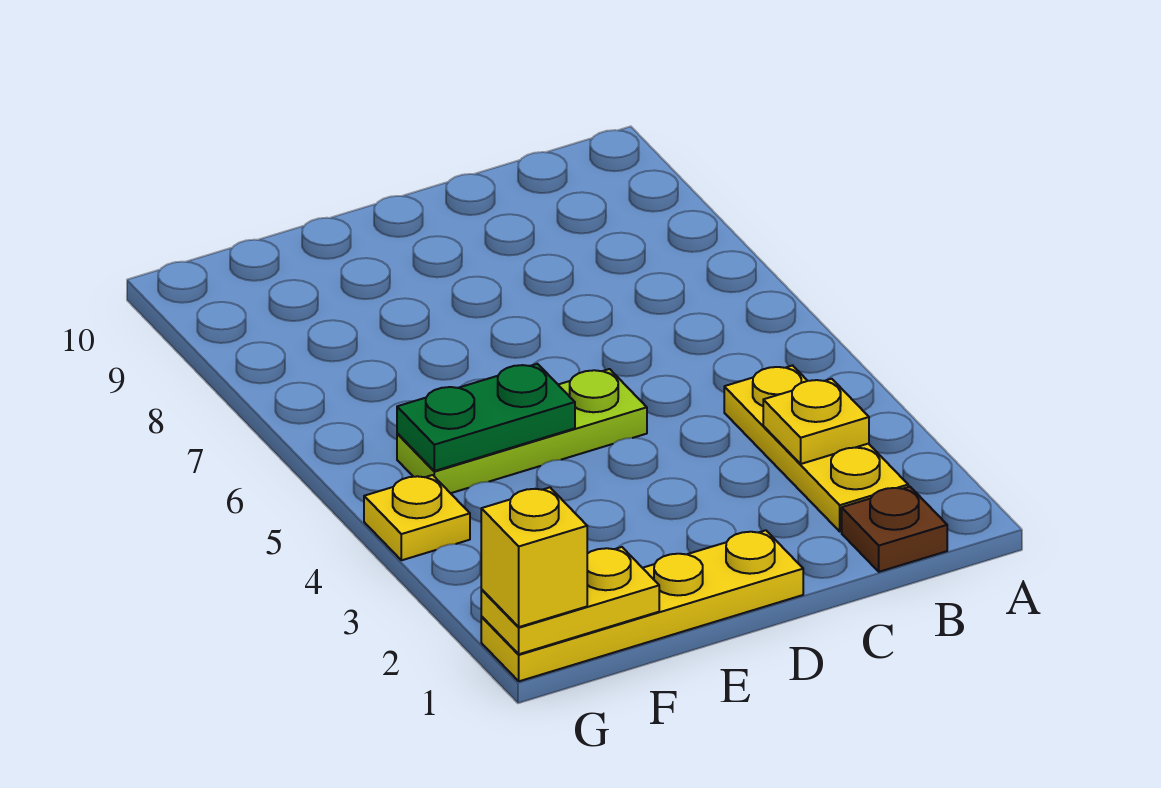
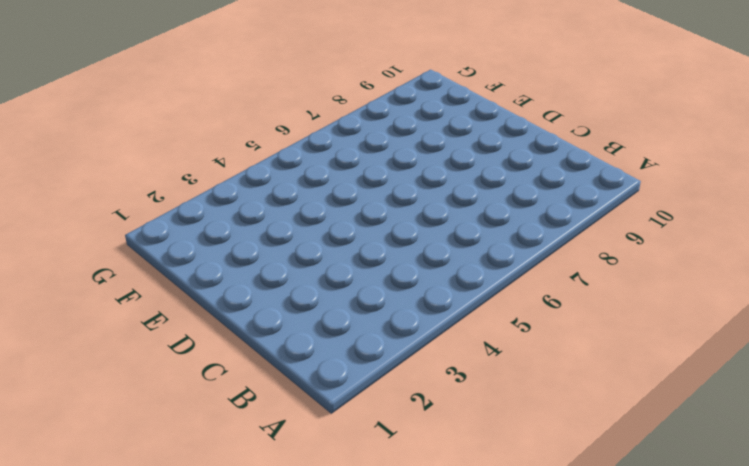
none -> brown 1x1 plate [842,487,947,572]
none -> yellow 1x3 plate [724,365,908,531]

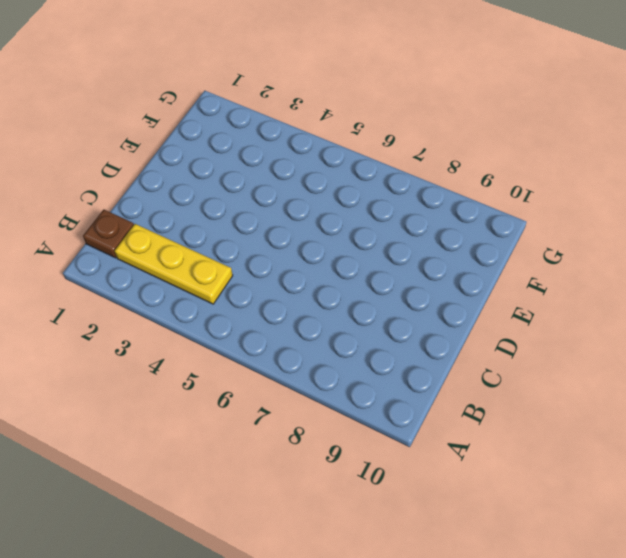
none -> yellow 1x4 plate [481,530,803,681]
none -> lime 1x3 plate [397,369,647,493]

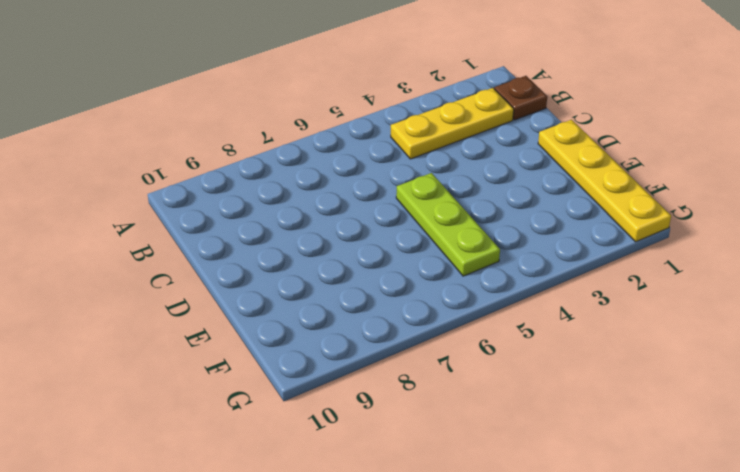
none -> yellow 1x1 plate [364,475,470,560]
none -> yellow 1x1 plate [763,379,869,464]

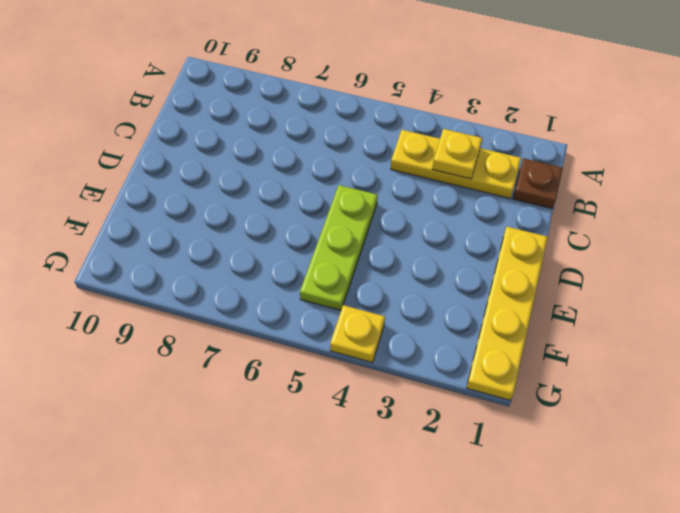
none -> green 1x2 plate [397,364,575,471]
none -> yellow 1x2 plate [481,547,659,654]

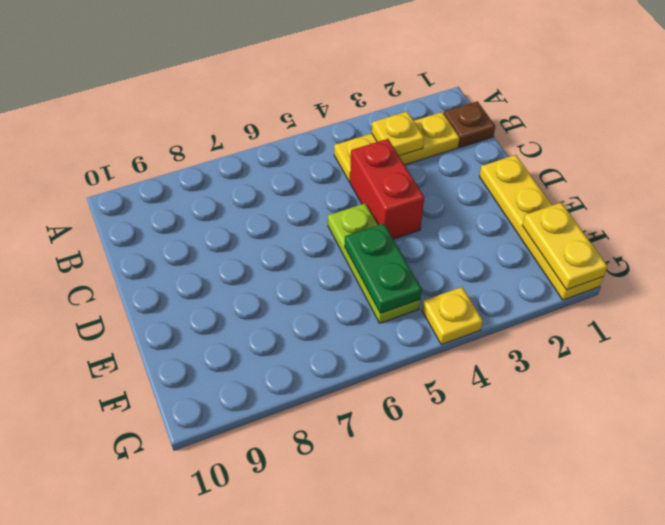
red 1x2 brick [350,139,424,239] -> none
none -> yellow 1x1 brick [481,487,587,627]

